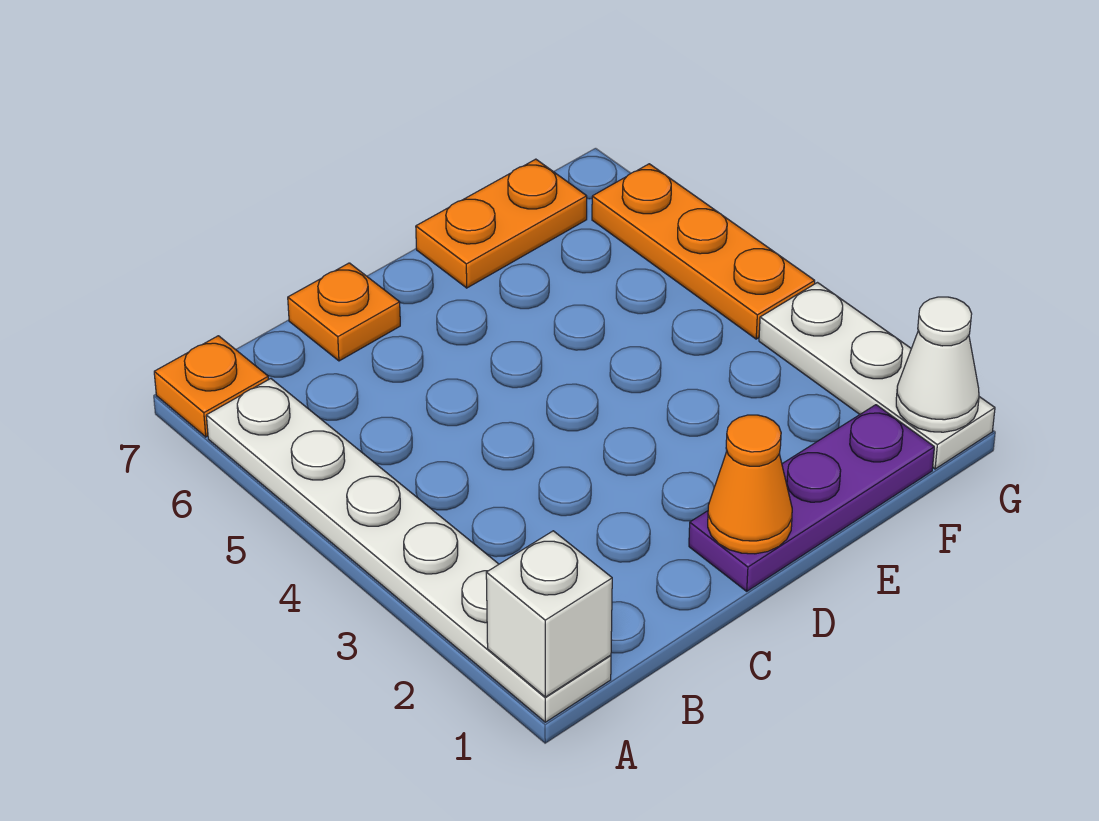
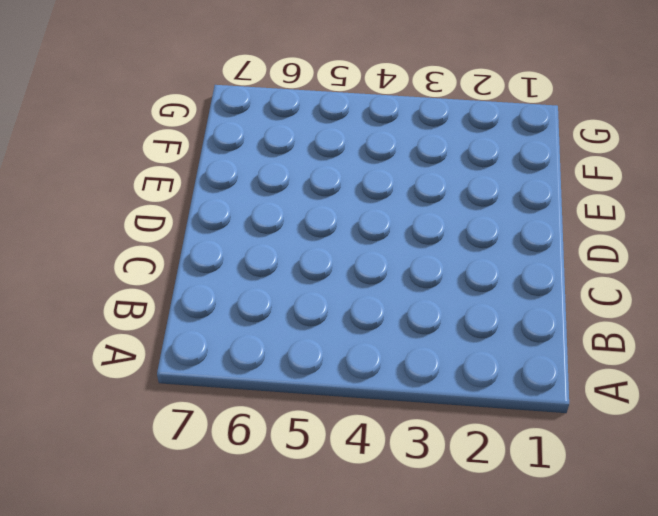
none -> white 1x6 plate [206,379,611,722]
none -> orange 1x1 plate [154,336,269,437]

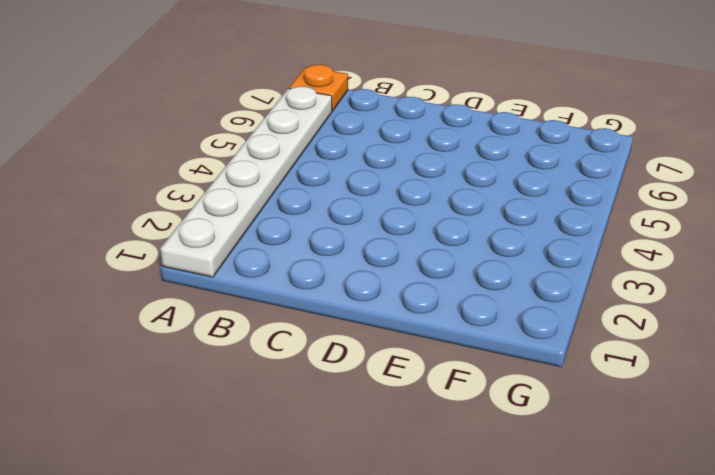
none -> orange 1x1 plate [288,263,400,361]
none -> purple 1x3 plate [689,405,934,591]

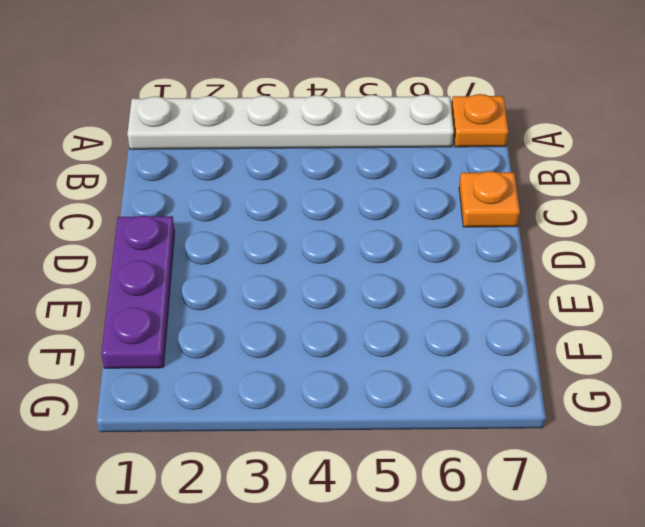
none -> orange 1x2 plate [416,159,587,288]
none -> white 1x3 plate [759,283,995,469]

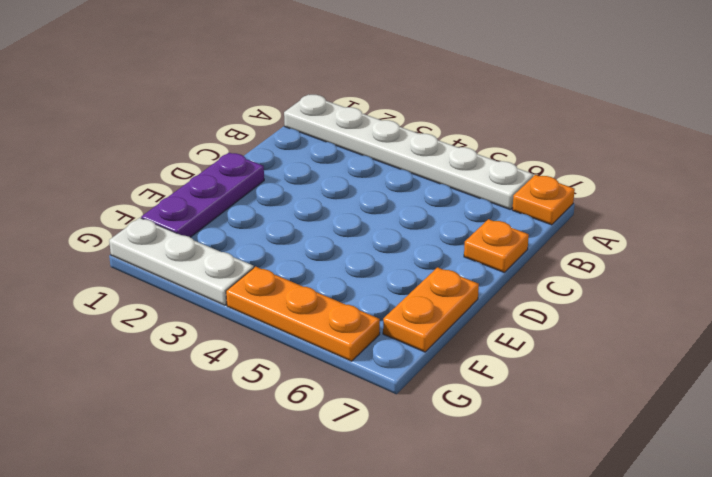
none -> white 1x1 brick [486,531,612,697]
none -> orange 1x1 cone [708,415,792,554]

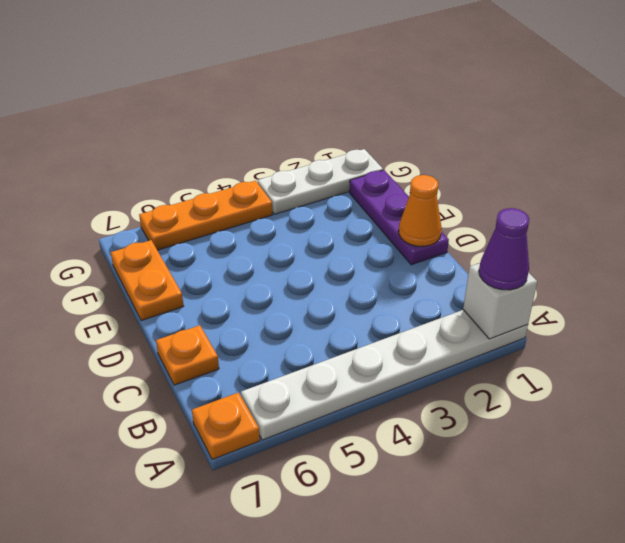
purple 1x1 cone [479,208,529,290] -> none
none -> white 1x1 cone [896,297,979,432]

